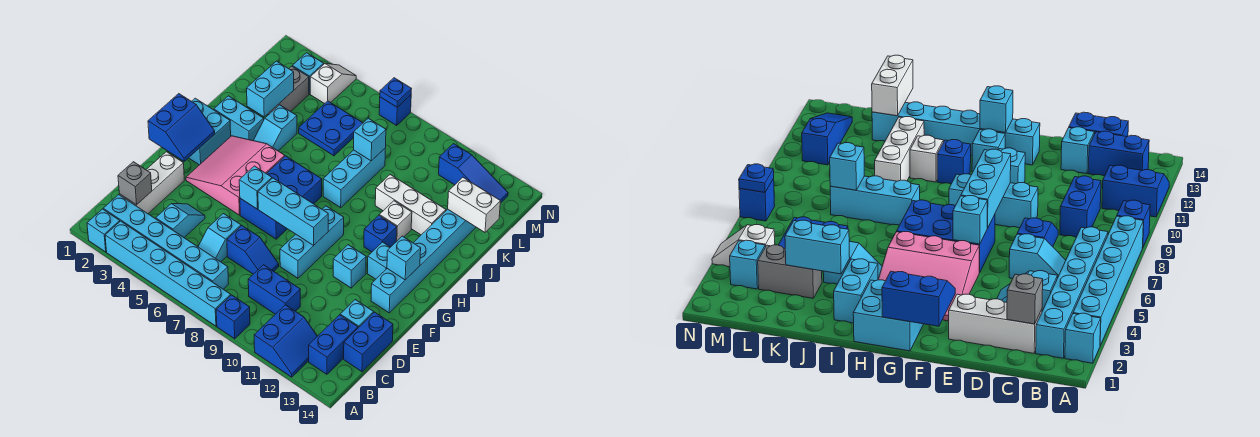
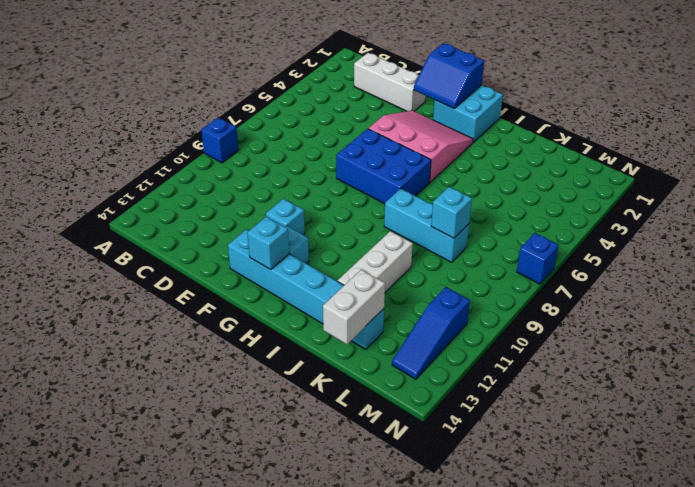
none -> cyan 1x1 brick [87,209,120,252]
none -> cyan 1x6 brick [105,221,231,326]
none -> blue 2x2 slope [254,305,317,377]
none -> cyan 1x6 brick [103,195,229,289]

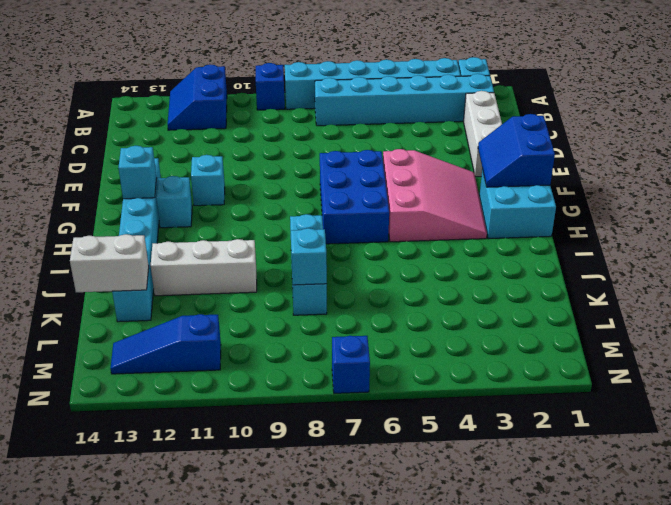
none -> blue 1x2 brick [309,315,358,374]
none -> cyan 1x2 slope [156,204,205,238]
none -> cyan 1x2 slope [198,214,241,262]
none -> blue 1x2 brick [248,265,300,314]

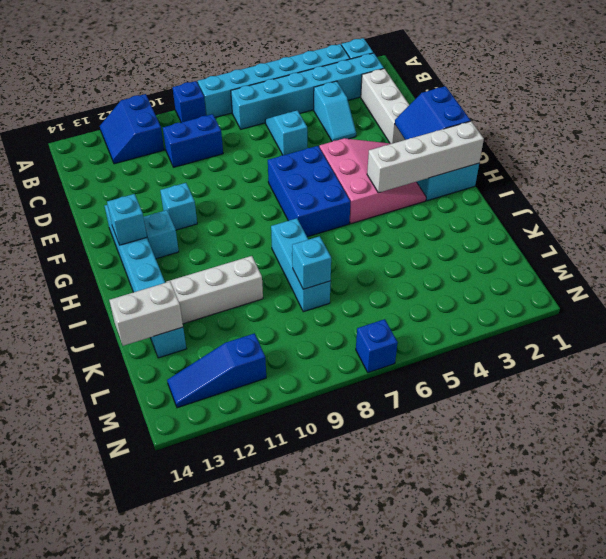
white 1x4 brick [367,121,484,193] -> none
none -> blue 1x2 brick [309,315,358,374]
none -> blue 1x2 brick [344,312,393,372]
none -> blue 1x2 slope [227,226,279,274]
none -> cyan 1x1 brick [340,300,374,328]

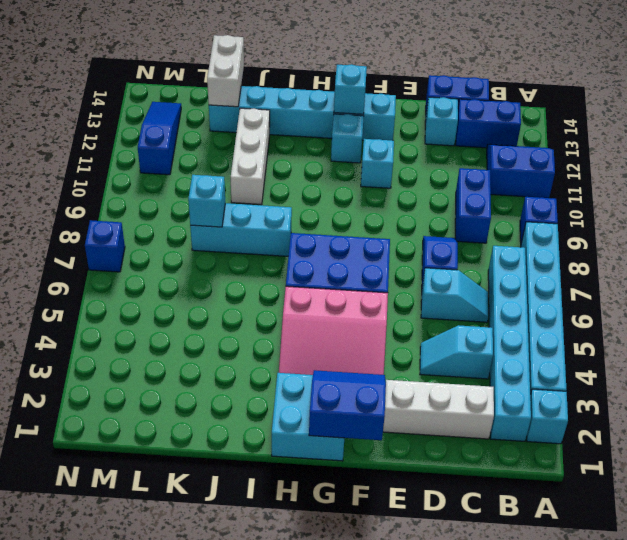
none -> cyan 1x3 brick [280,206,344,278]
none -> blue 1x1 brick [364,215,397,252]
none -> cyan 1x2 brick [214,96,264,141]
none -> cyan 1x2 slope [253,105,297,151]

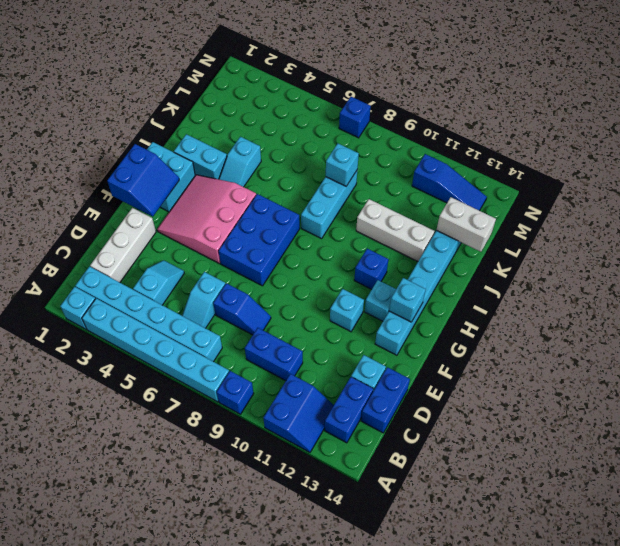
none -> cyan 1x3 brick [280,206,344,278]
none -> white 1x1 brick [379,201,412,242]
none -> grey 1x2 brick [268,66,309,115]
none -> blue 2x2 plate [299,101,363,156]

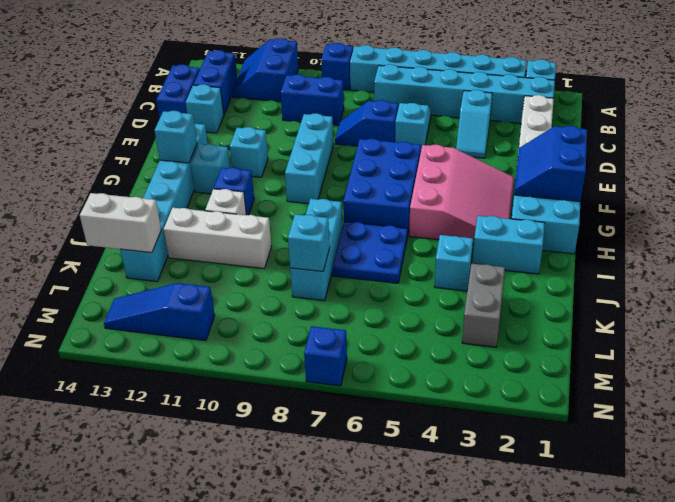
blue 2x2 plate [332,222,408,283] -> blue 2x2 plate moved to [299,101,363,156]
none -> cyan 1x1 brick [292,53,324,94]
none -> white 1x2 slope [310,64,356,104]
none -> grey 1x1 brick [118,162,152,205]
none -> cyan 1x1 brick [239,166,272,209]

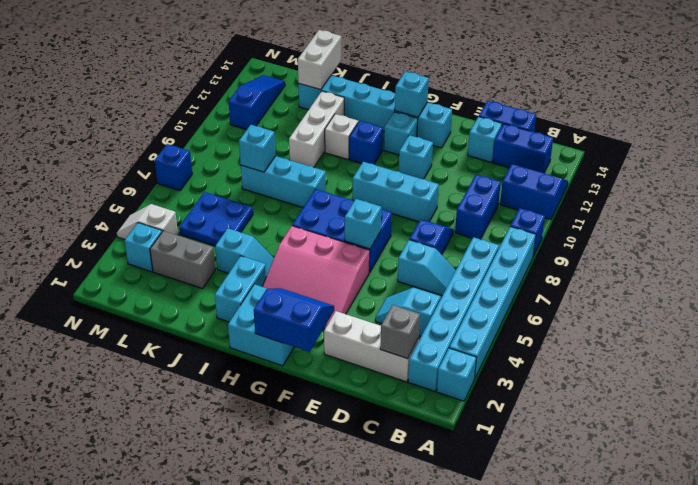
none -> cyan 1x3 brick [258,178,328,245]
none -> cyan 1x2 brick [247,61,294,117]
none -> blue 1x1 plate [380,78,411,107]

